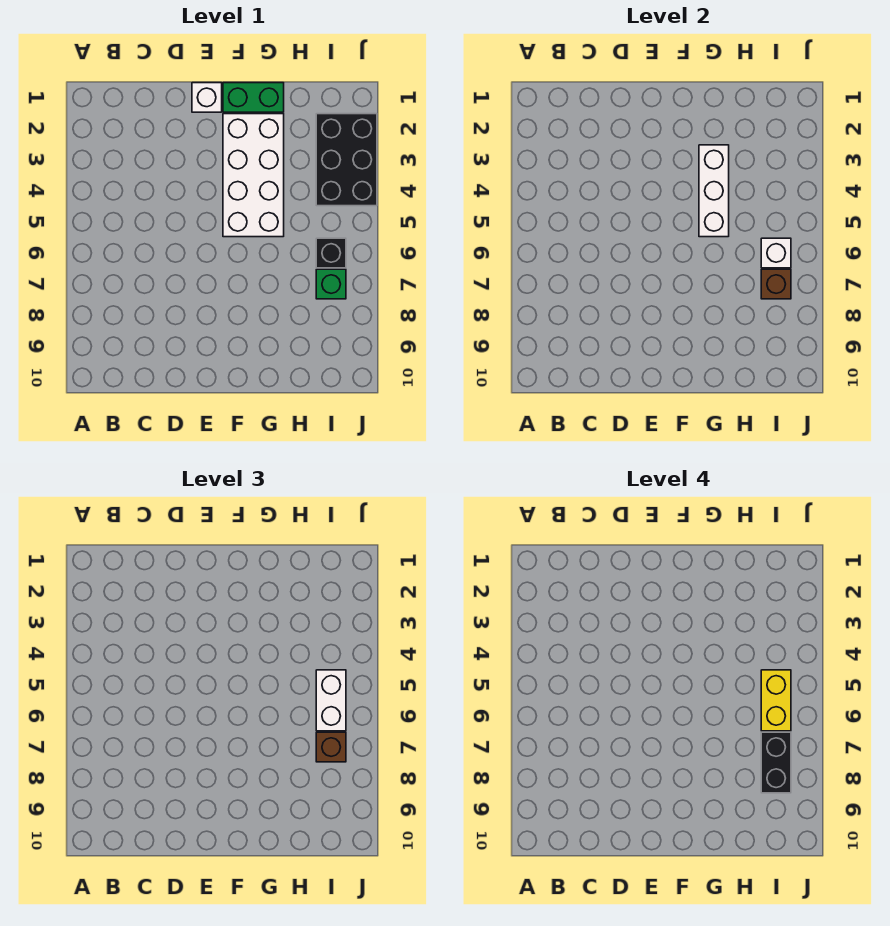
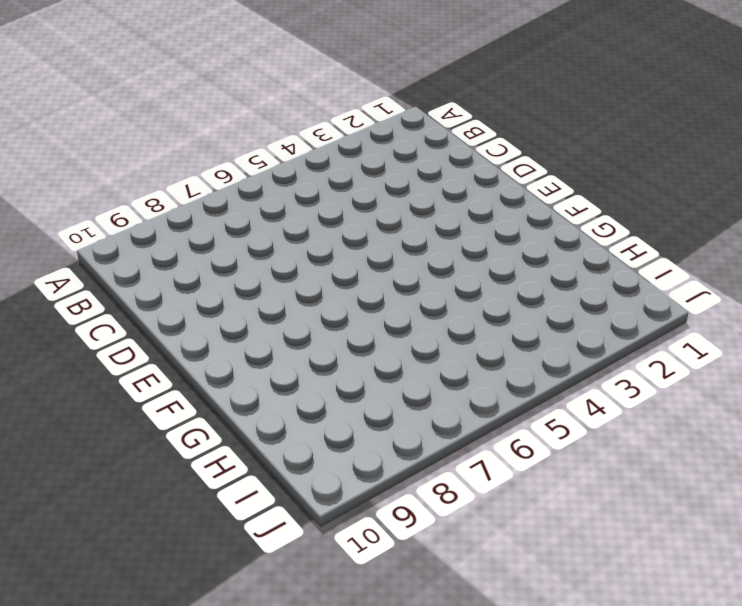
none -> white 1x1 brick [192,83,222,112]
none -> green 1x2 brick [223,83,284,112]
none -> white 2x4 brick [223,114,284,237]

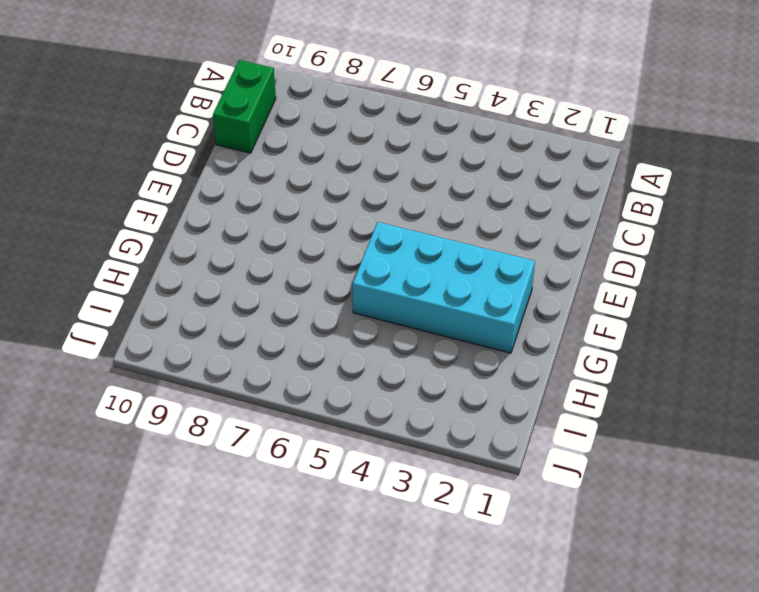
green 1x2 brick [213,60,276,153] -> green 1x2 brick moved to [223,83,284,112]
cyan 2x4 brick [353,222,535,353] -> white 2x4 brick [223,114,284,237]
none -> white 1x1 brick [192,83,222,112]
none -> black 2x3 brick [316,114,377,206]
none -> black 1x1 brick [316,238,346,268]

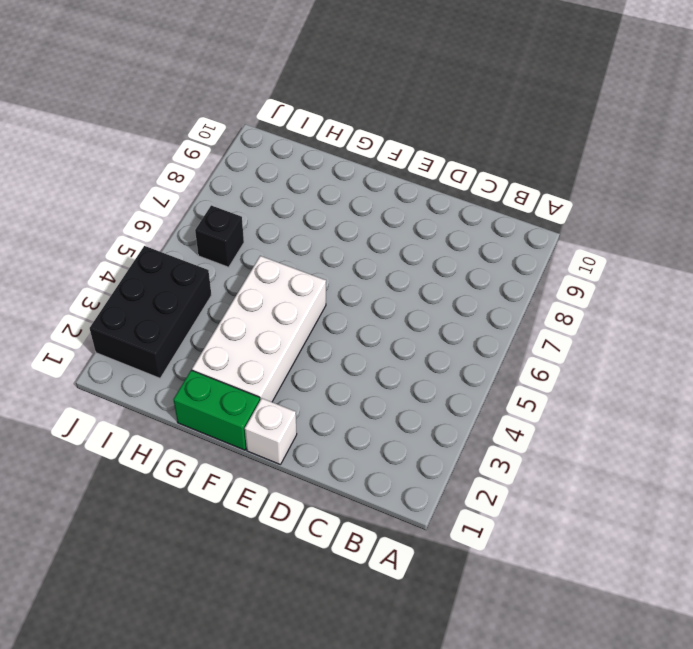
none -> green 1x1 brick [316,269,346,299]
none -> white 1x3 brick [699,145,729,237]
none -> white 1x1 brick [761,238,791,268]

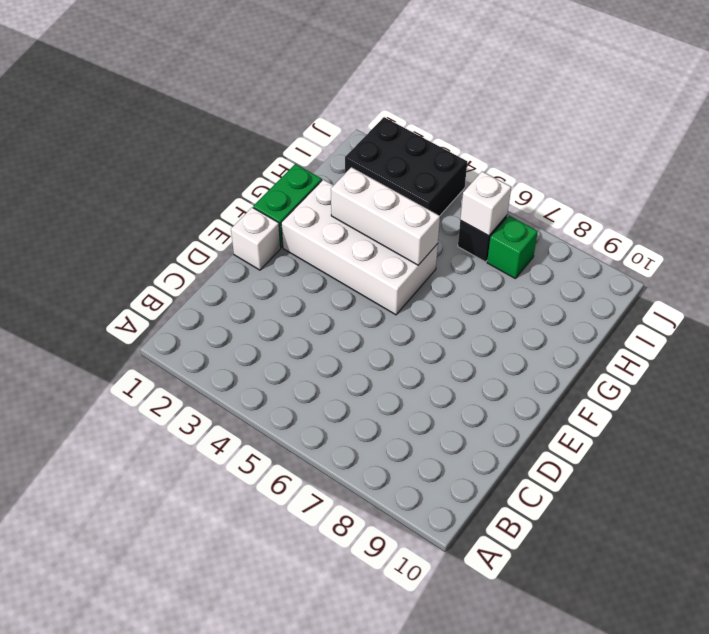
none -> brown 1x1 brick [761,269,791,299]
none -> white 1x2 brick [316,670,346,731]
none -> brown 1x1 brick [316,732,346,762]

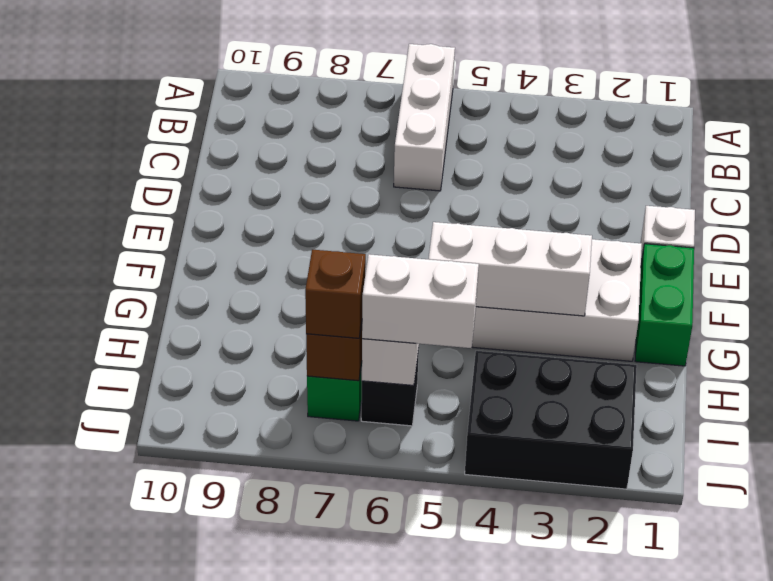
white 1x3 brick [394,44,455,191] -> none
none -> yellow 1x2 brick [761,670,791,731]
none -> black 1x2 brick [761,732,791,793]

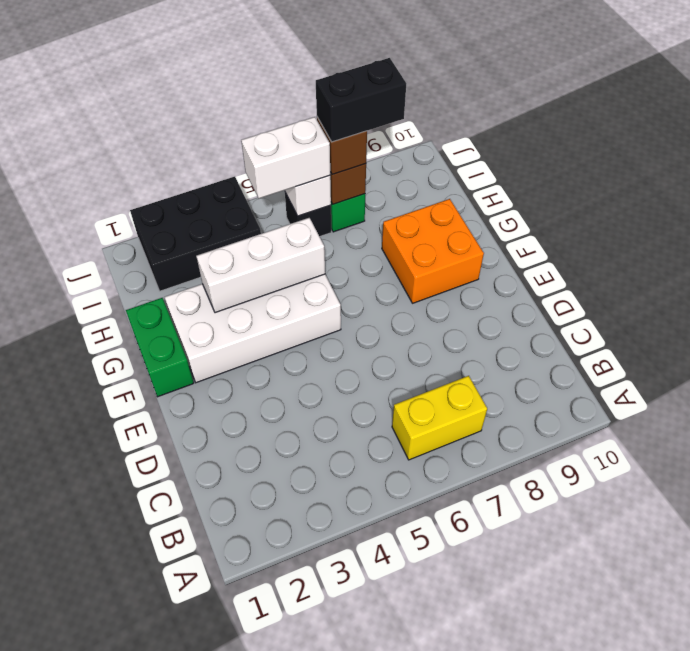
yellow 1x2 brick [392,376,487,460] -> yellow 1x2 brick moved to [761,670,791,731]
orange 2x2 brick [382,199,484,303] -> none
none -> white 1x1 brick [192,83,222,112]

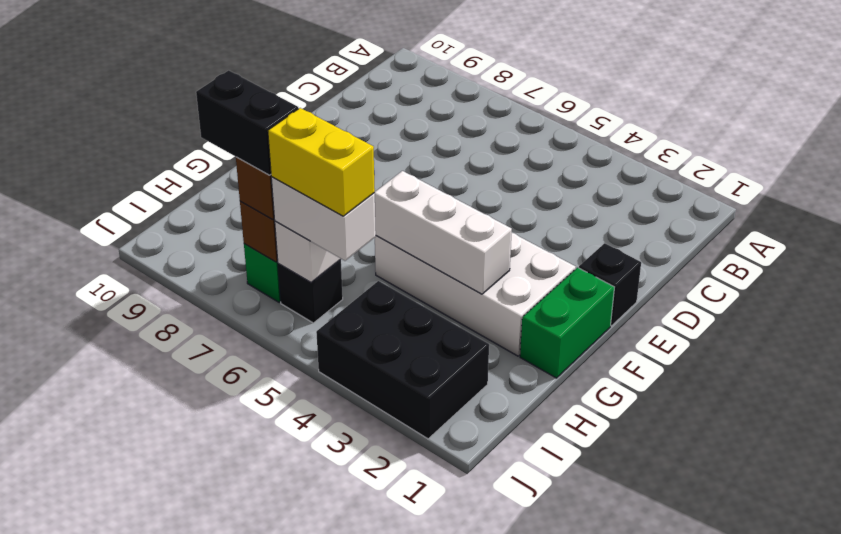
black 1x1 brick [579,243,641,326] -> white 1x1 brick [192,83,222,112]

